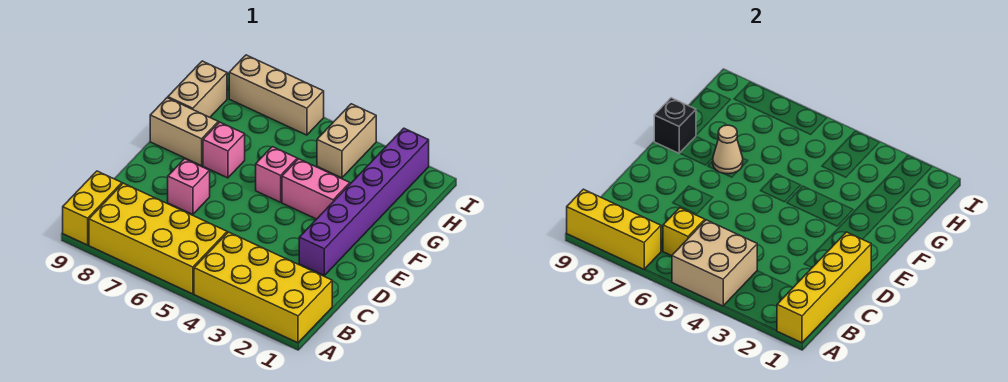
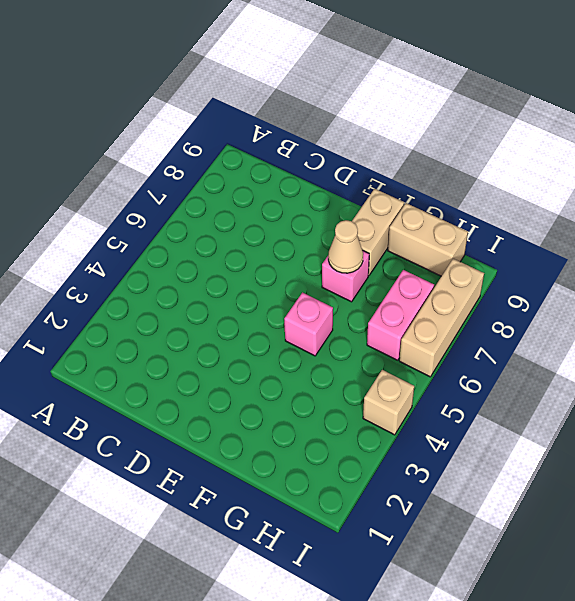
pink 1x2 brick [367,270,434,360] -> pink 1x2 brick moved to [282,159,350,219]
tan 1x1 brick [363,370,414,435] -> tan 1x2 brick [317,104,376,178]
none -> yellow 2x4 brick [194,232,332,343]
none -> yellow 2x4 brick [89,183,227,294]
none -> yellow 1x2 brick [63,171,122,245]

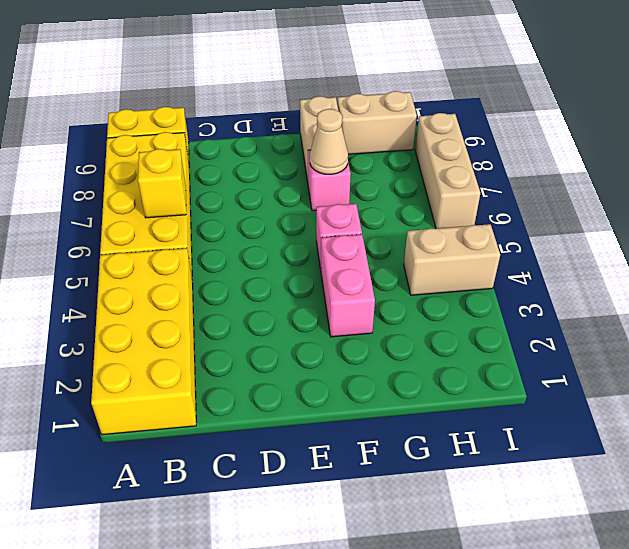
none -> purple 1x6 brick [299,128,429,275]
none -> pink 1x1 brick [168,159,210,215]
none -> yellow 1x4 brick [777,232,871,343]

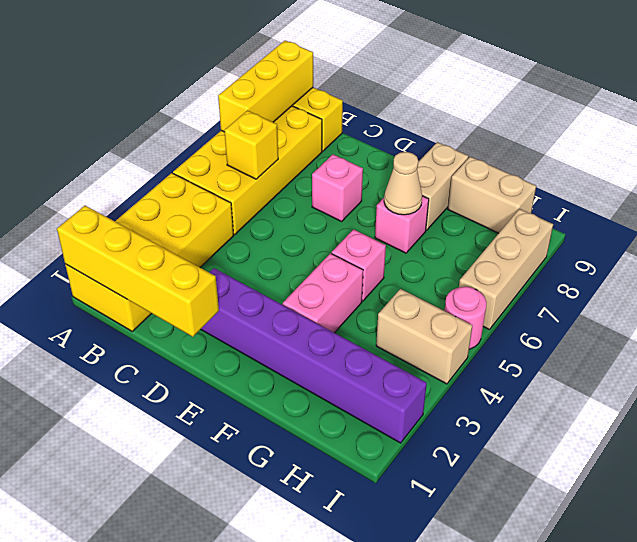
pink 1x1 round brick [444,287,486,349] -> none
none -> tan 2x2 brick [672,220,757,306]
none -> black 1x1 brick [654,98,696,153]

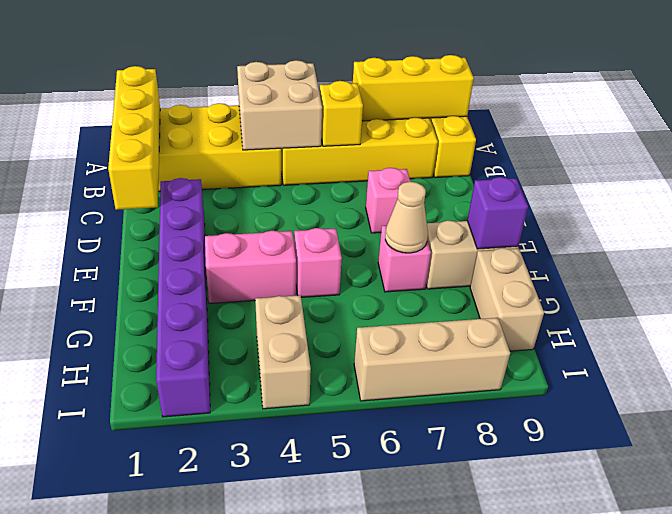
purple 1x1 brick [467,177,528,249] -> black 1x1 brick [654,98,696,153]

